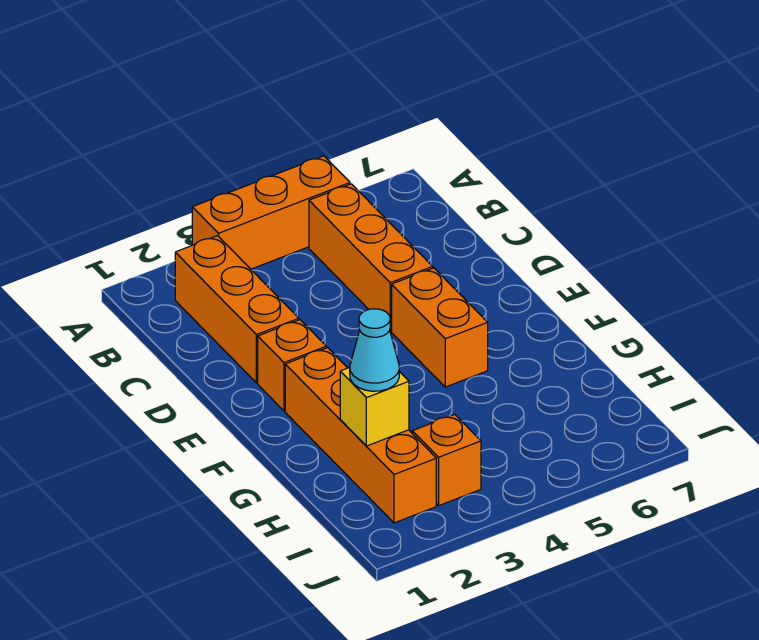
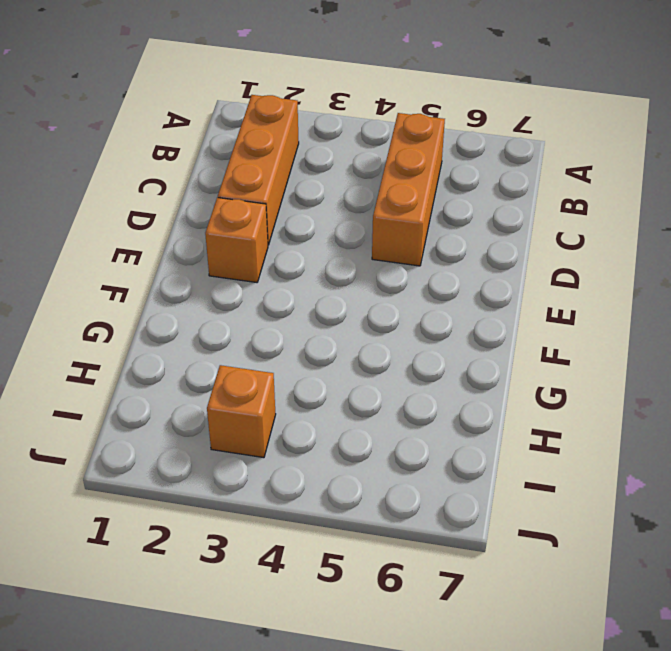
none -> orange 1x3 brick [192,156,350,269]
none -> orange 1x2 brick [392,268,488,387]

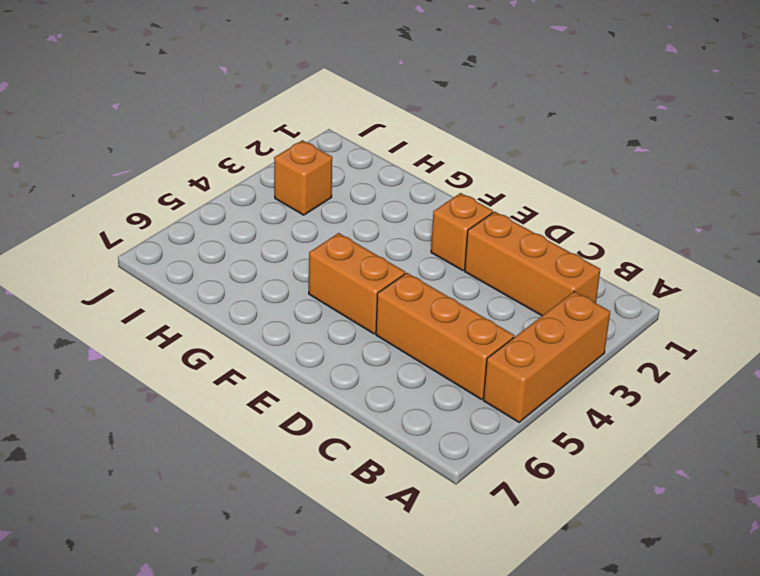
none -> orange 1x4 brick [285,348,436,523]
none -> yellow 1x1 brick [340,368,409,446]

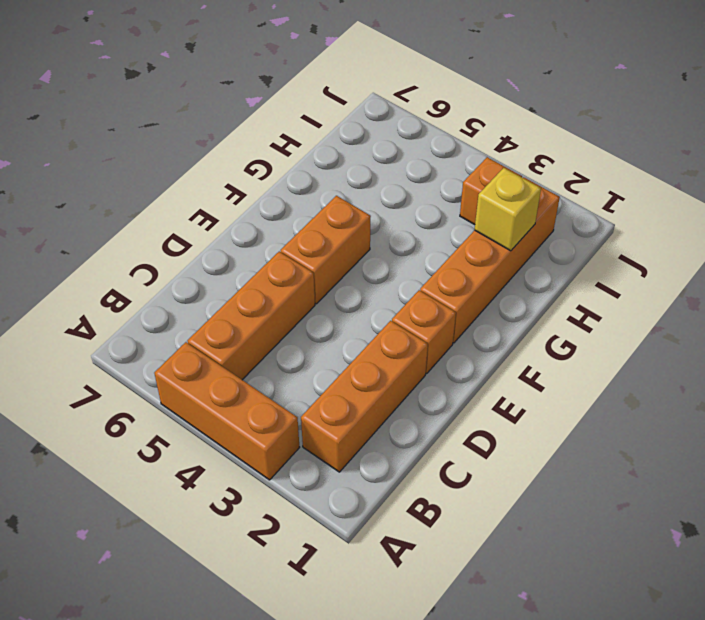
none -> cyan 1x1 cone [350,309,399,391]

